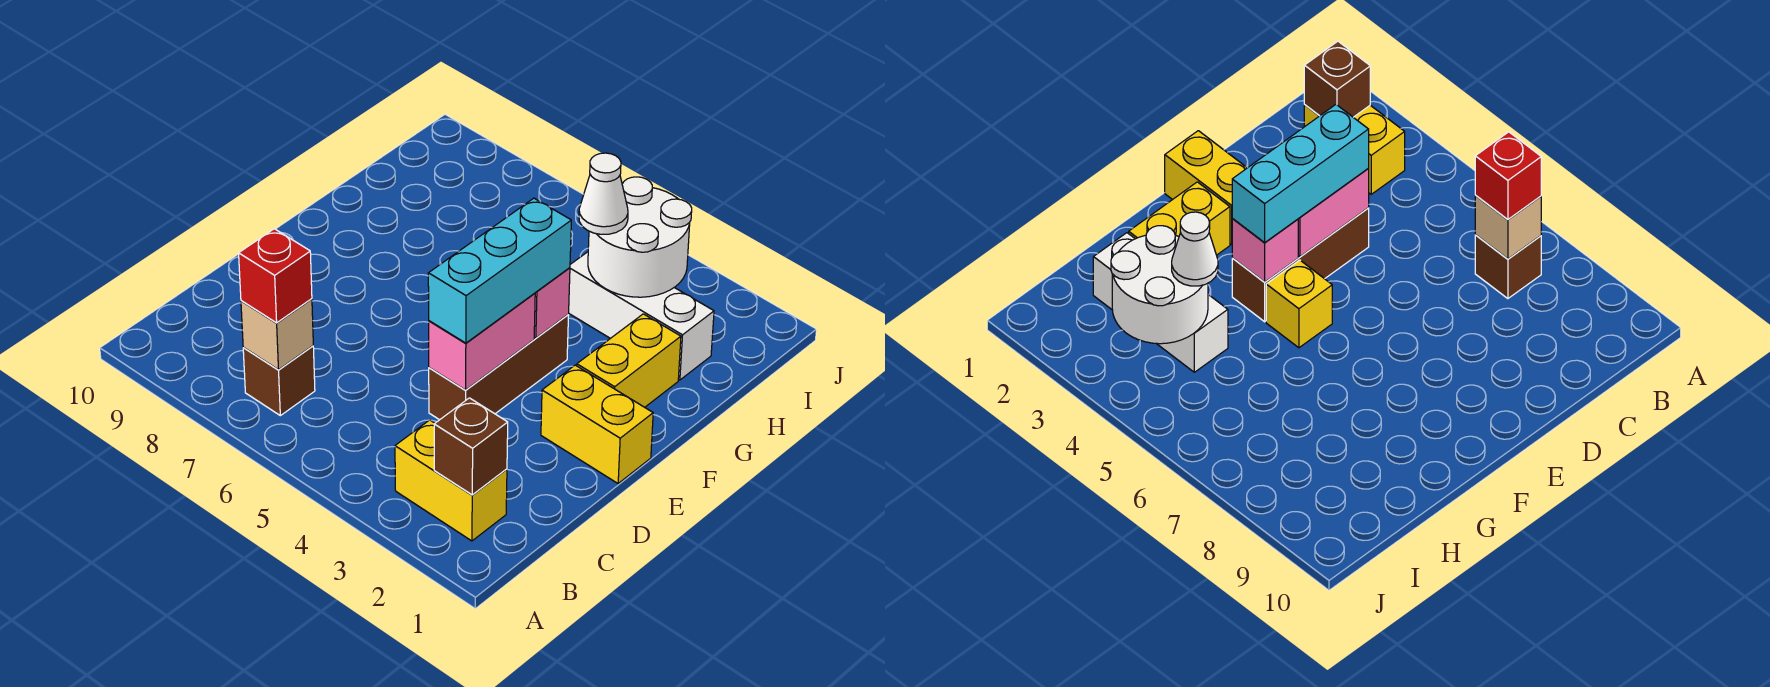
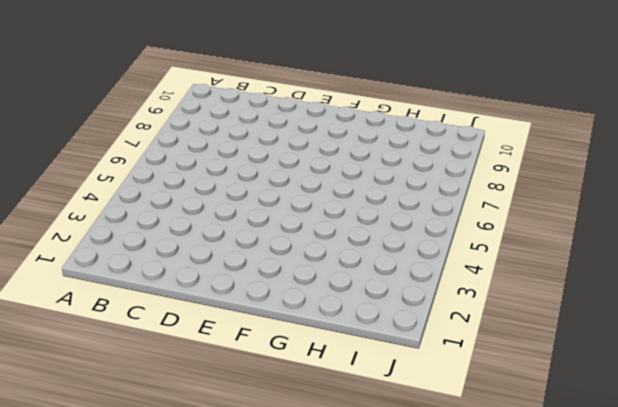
none -> yellow 1x2 brick [395,420,507,541]
none -> brown 1x1 brick [243,346,315,416]
none -> brown 1x3 brick [429,315,569,420]

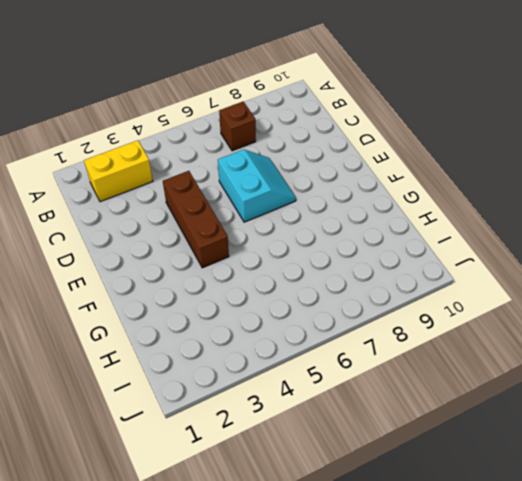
cyan 2x2 slope [218,149,296,222] -> none
none -> yellow 1x2 brick [541,365,653,483]
none -> yellow 1x2 brick [577,314,681,407]
none -> yellow 1x1 brick [1266,260,1332,348]

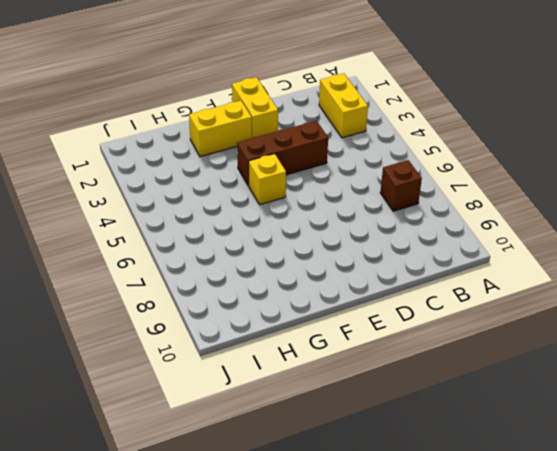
none -> white 1x3 brick [569,252,714,380]
none -> brown 1x1 brick [434,398,508,495]
none -> tan 1x1 brick [241,299,313,370]

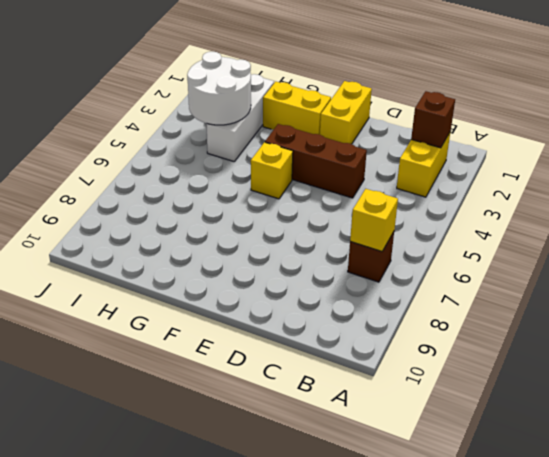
yellow 1x1 brick [350,189,398,252] -> tan 1x1 brick [241,299,313,370]
none -> pink 1x2 brick [429,293,535,390]
none -> pink 1x1 brick [534,268,570,338]
none -> red 1x1 brick [239,229,312,323]

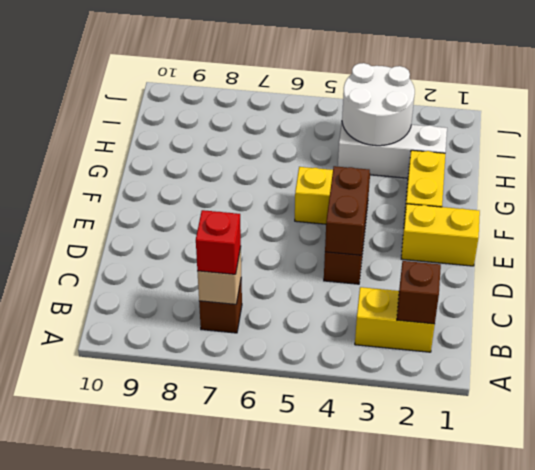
brown 1x2 brick [325,166,370,255] -> pink 1x2 brick [429,293,535,390]
none -> pink 1x1 brick [534,268,570,338]
none -> cyan 1x3 brick [428,198,571,343]
none -> white 1x1 cone [579,153,628,234]

